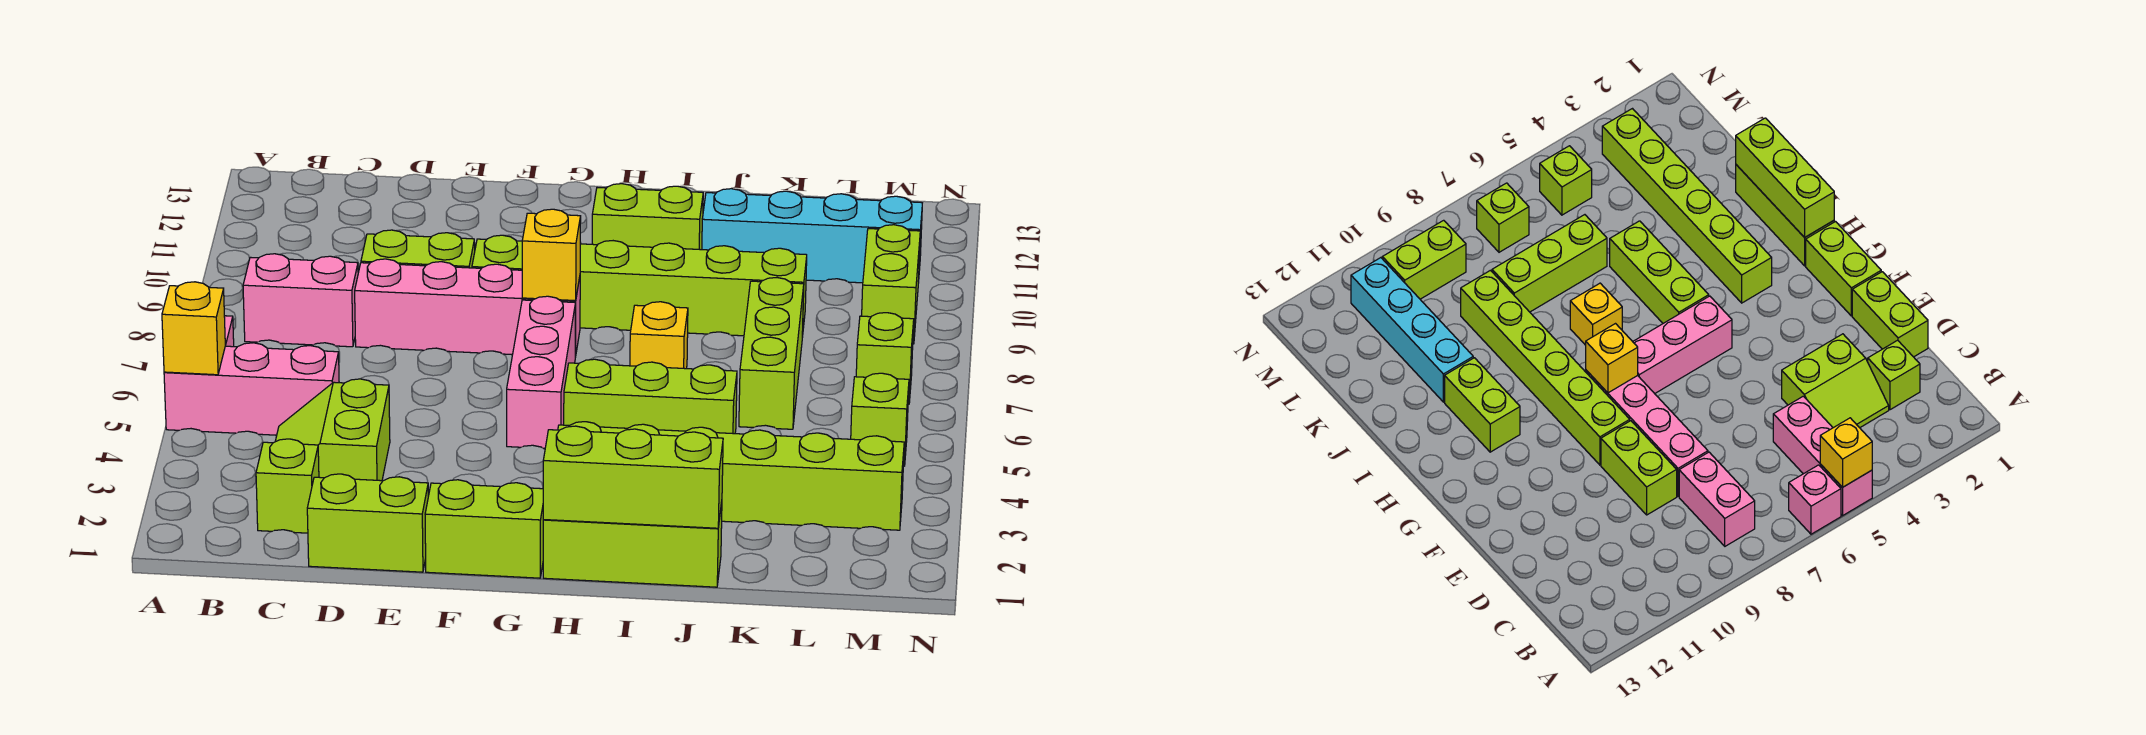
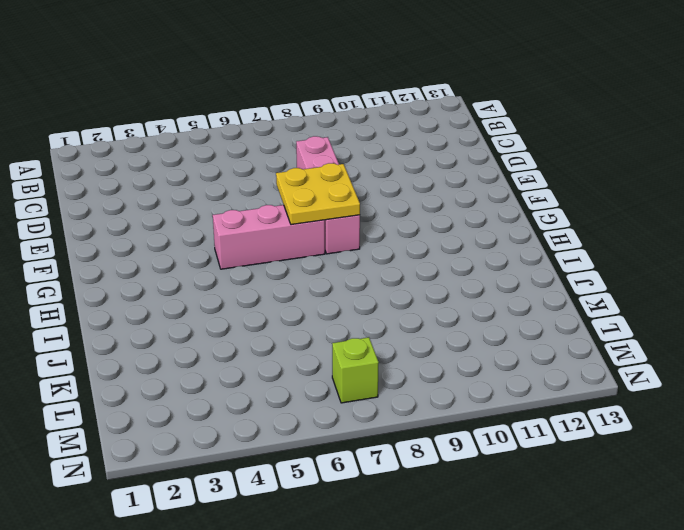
yellow 2x2 plate [276,163,360,225] -> yellow 1x1 brick [522,209,581,301]
none -> pink 1x3 brick [164,343,339,435]
none -> pink 1x1 brick [1789,465,1841,534]
none -> pink 1x2 brick [243,254,358,347]

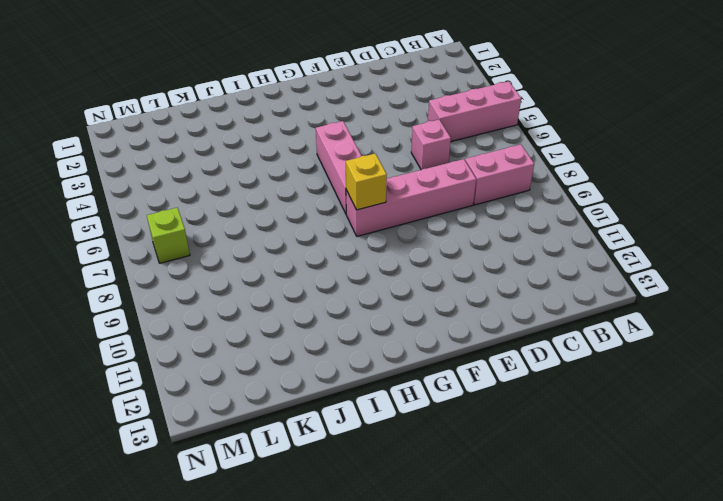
pink 1x1 brick [411,120,451,170] -> pink 1x1 brick moved to [1789,465,1841,534]
none -> lime 1x1 brick [256,439,319,533]
none -> lime 2x2 slope [275,379,390,481]
none -> lime 1x2 brick [307,474,428,572]

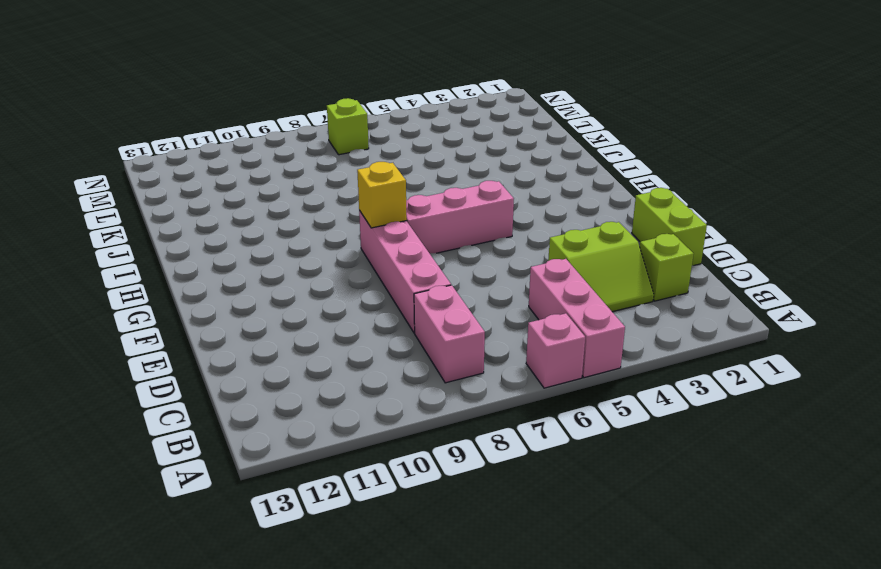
none -> lime 1x2 brick [361,230,475,268]
none -> lime 1x2 brick [425,480,543,578]
none -> lime 1x6 brick [472,235,807,337]

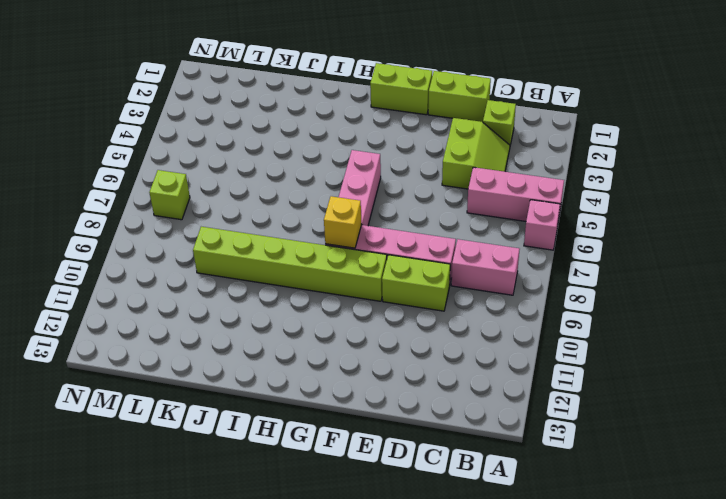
none -> lime 1x3 brick [543,502,722,587]
none -> lime 1x6 brick [558,422,904,530]
none -> lime 1x3 brick [564,359,737,434]

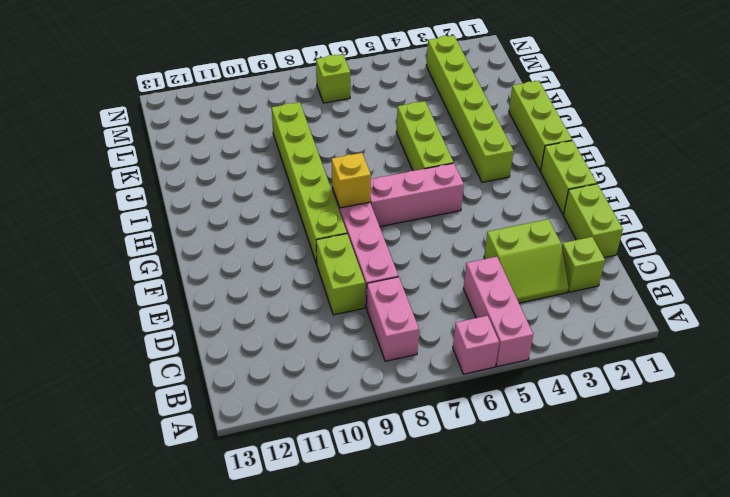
none -> lime 1x2 brick [592,184,703,250]
none -> yellow 1x1 brick [630,302,688,369]
none -> cyan 1x4 brick [702,189,922,283]

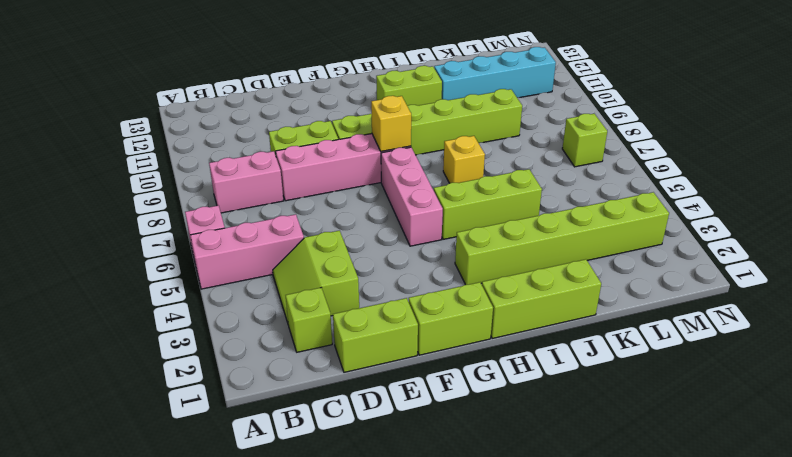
none -> lime 1x3 brick [739,278,804,429]
none -> lime 1x1 brick [851,373,909,466]
none -> lime 1x2 brick [862,225,920,344]

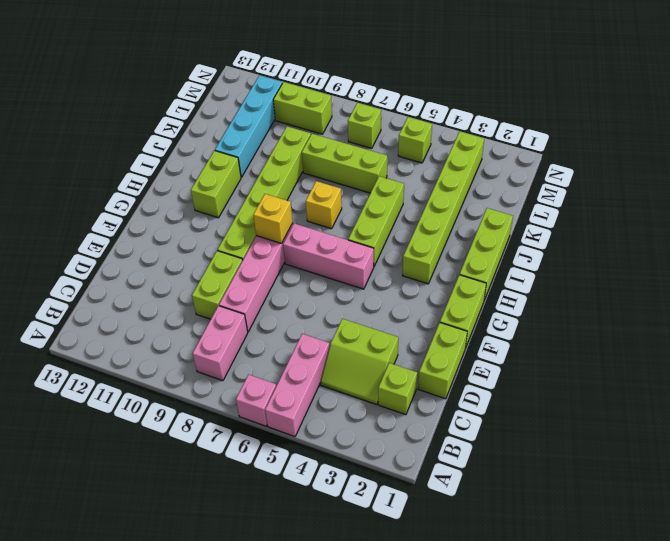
none -> yellow 1x1 brick [162,282,225,375]
none -> lime 1x3 brick [543,426,723,528]

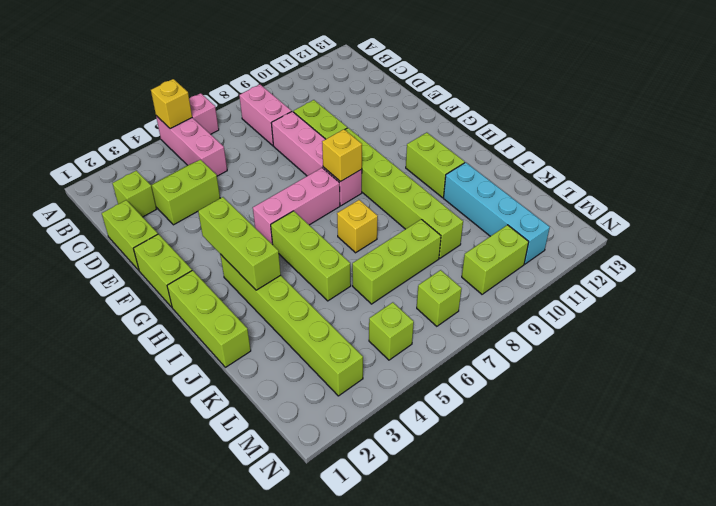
lime 1x3 brick [198,197,281,290] -> lime 1x3 brick moved to [543,426,723,528]

